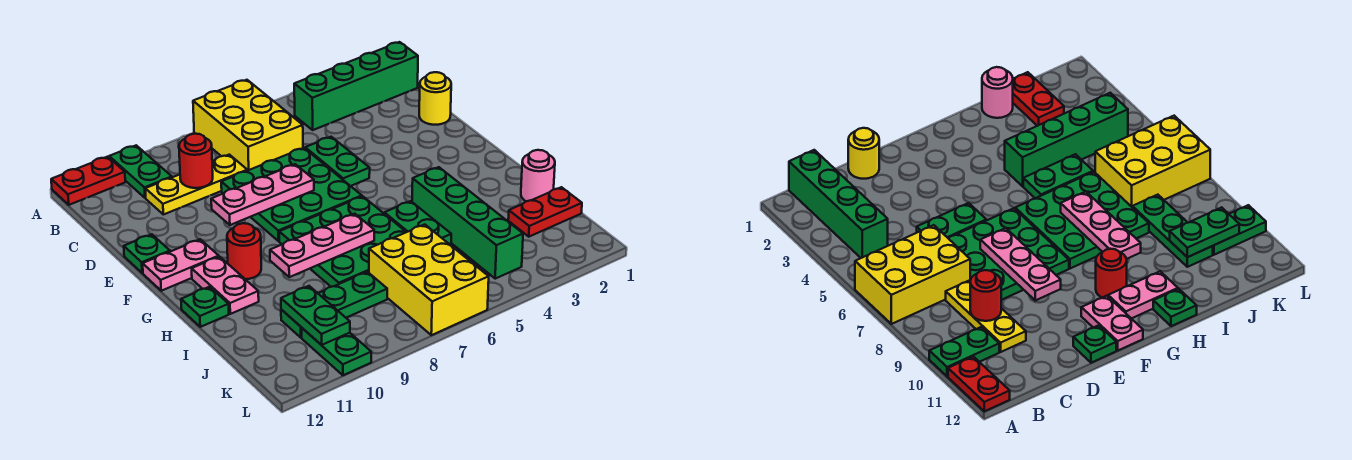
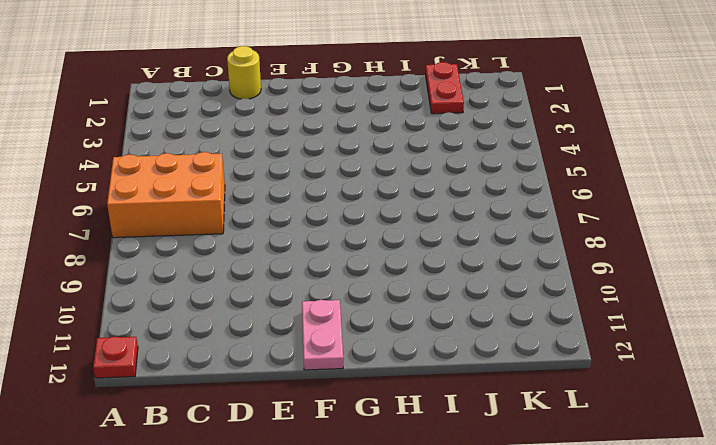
orange 2x3 brick [107,152,225,238] -> yellow 2x3 brick [193,80,303,171]
red 1x1 plate [93,337,138,378] -> red 1x2 plate [51,157,125,205]
none -> green 1x2 plate [109,145,172,198]
none -> green 1x4 brick [294,42,418,130]
none -> yellow 1x3 plate [145,155,247,215]

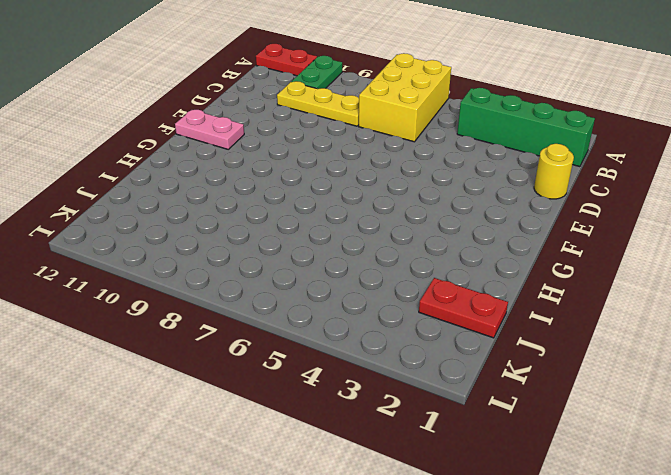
none -> green 1x2 plate [305,137,370,186]
none -> green 3x3 plate [221,148,362,241]
none -> green 1x1 plate [124,234,170,273]

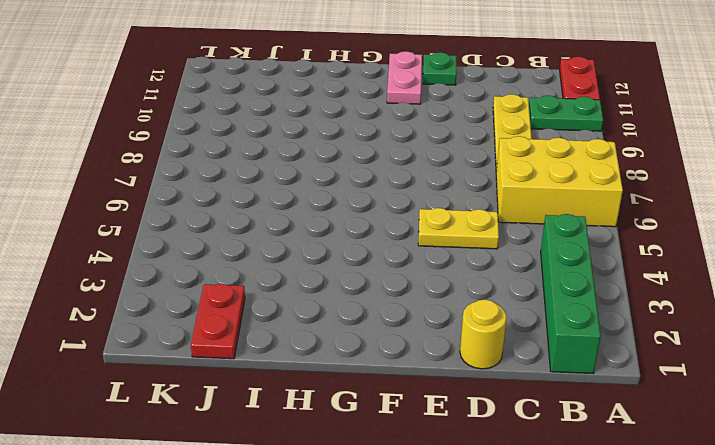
yellow 1x2 plate [418,208,499,249] -> green 1x2 plate [305,137,370,186]
none -> green 3x3 plate [221,148,362,241]
none -> green 3x3 plate [279,196,406,287]
none -> red 1x1 round brick [227,223,261,279]

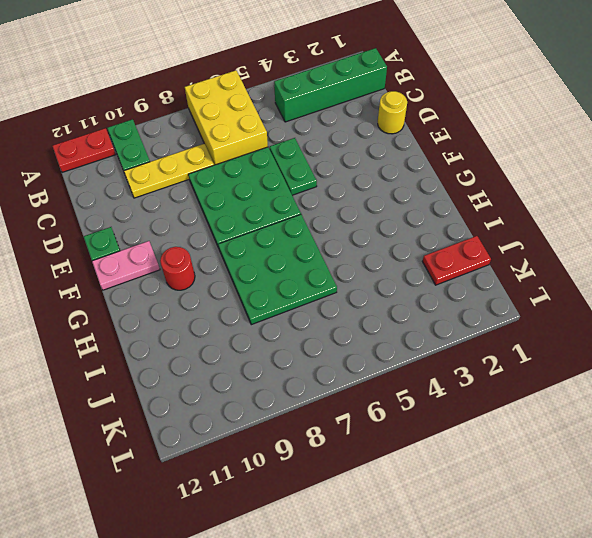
none -> pink 1x2 plate [192,257,259,314]
none -> green 1x4 brick [412,167,523,279]
none -> green 1x2 plate [384,201,451,245]

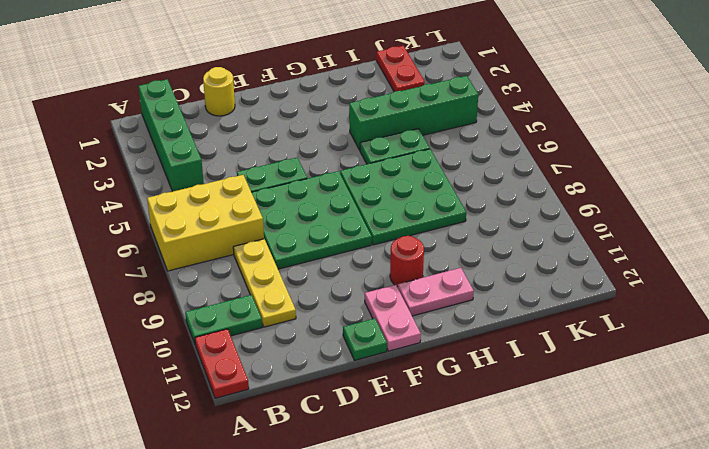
none -> green 1x1 plate [181,287,229,327]
none -> pink 1x1 round brick [521,150,555,201]
none -> yellow 2x3 brick [369,225,489,335]

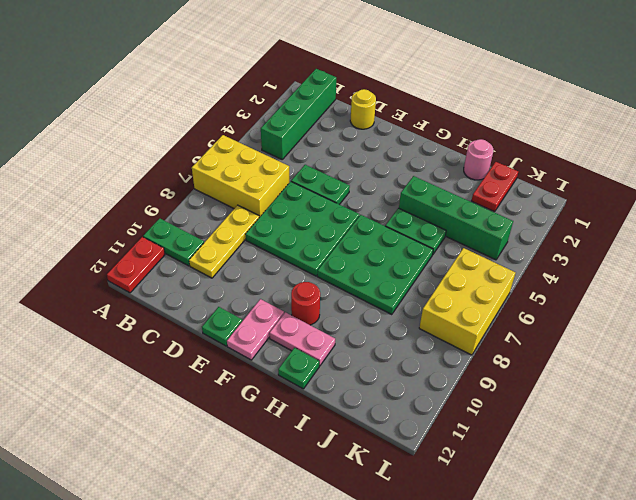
yellow 2x3 brick [419,248,515,355] -> yellow 2x3 brick turned to [369,225,489,335]
none -> green 1x3 plate [281,272,387,338]
none -> green 1x2 plate [302,328,371,375]
none -> red 1x1 round brick [179,134,213,188]

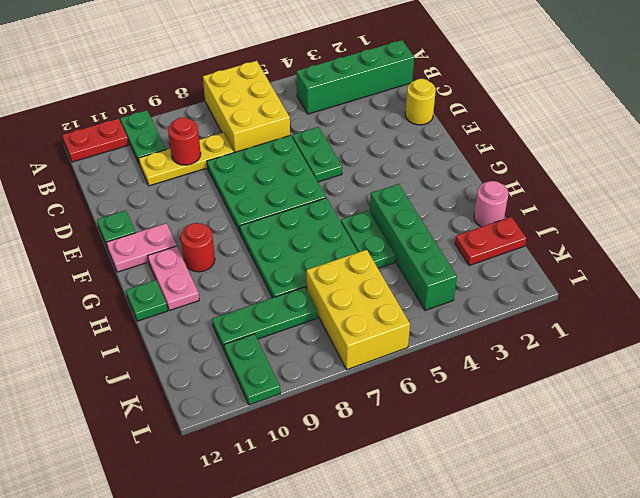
none -> pink 1x3 plate [211,164,314,225]
none -> pink 1x3 plate [270,214,374,277]
none -> green 1x2 plate [281,286,350,345]

